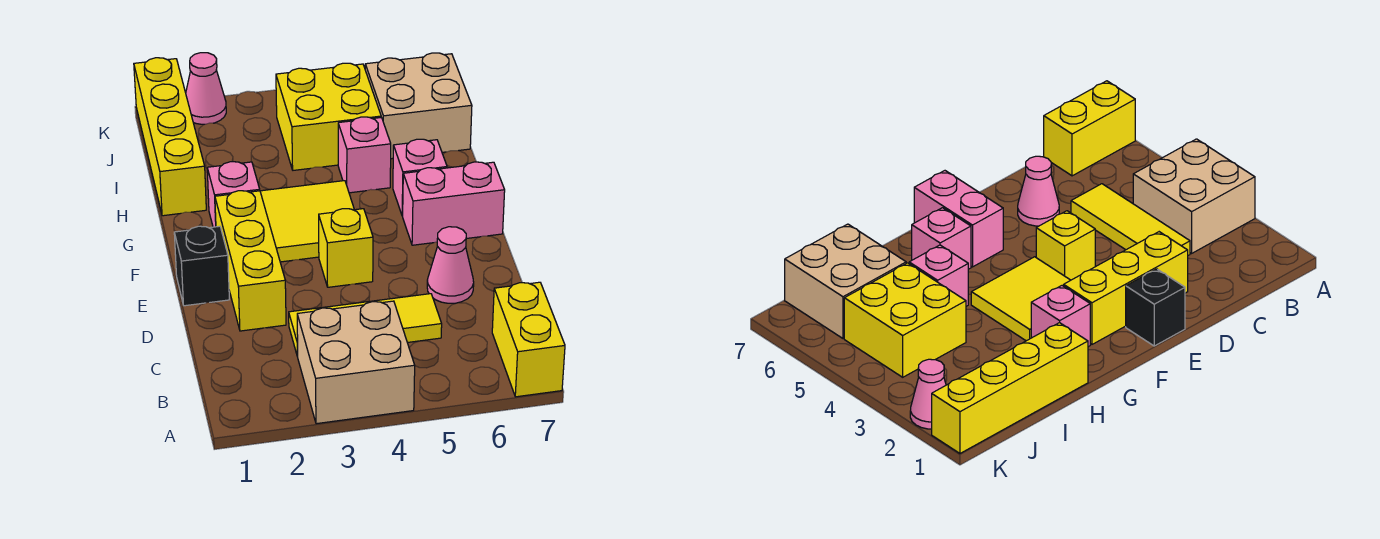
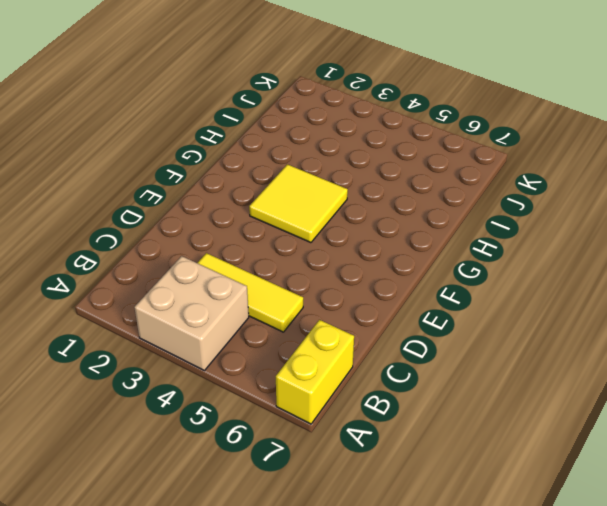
none -> yellow 1x3 brick [215,191,286,331]
none -> pink 1x1 cone [427,227,474,303]
none -> black 1x1 brick [174,226,229,306]

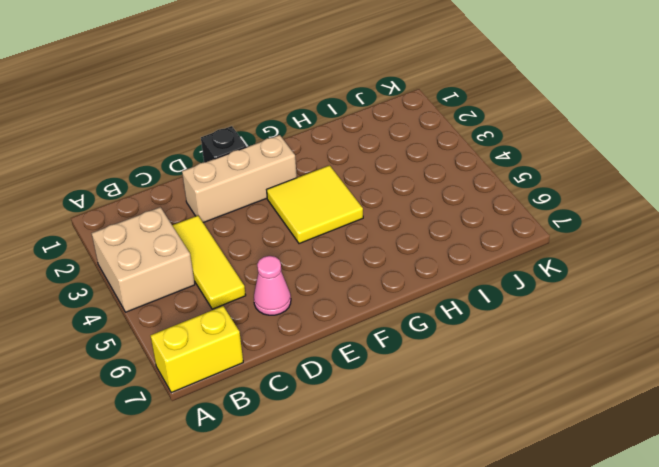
tan 1x3 brick [182,135,297,223] -> yellow 1x3 brick [215,191,286,331]
none -> yellow 1x1 brick [319,209,373,287]
none -> pink 1x2 brick [403,162,505,245]
none -> pink 1x1 brick [207,162,260,227]

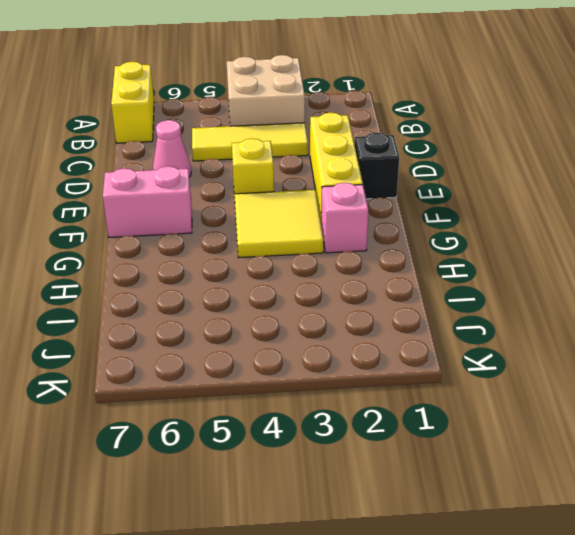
none -> pink 1x1 brick [393,139,447,216]
none -> yellow 1x4 brick [134,58,206,216]
none -> pink 1x1 brick [338,117,391,193]

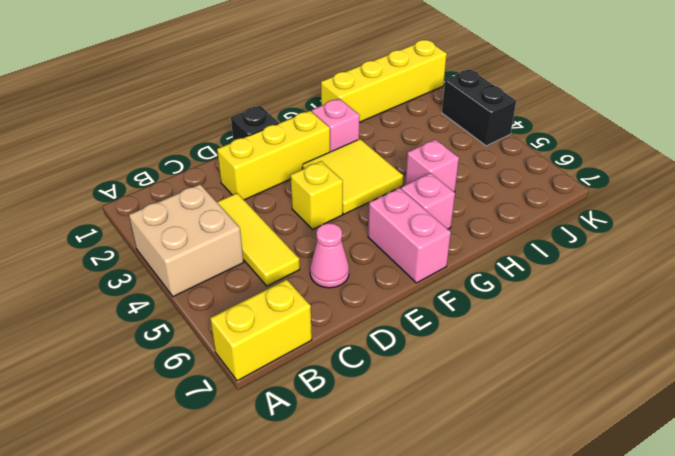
black 1x2 brick [442,69,516,146] -> none
none -> yellow 2x2 brick [276,63,381,170]
none -> tan 2x2 brick [365,53,472,159]
none -> pink 1x1 cone [186,53,226,124]

